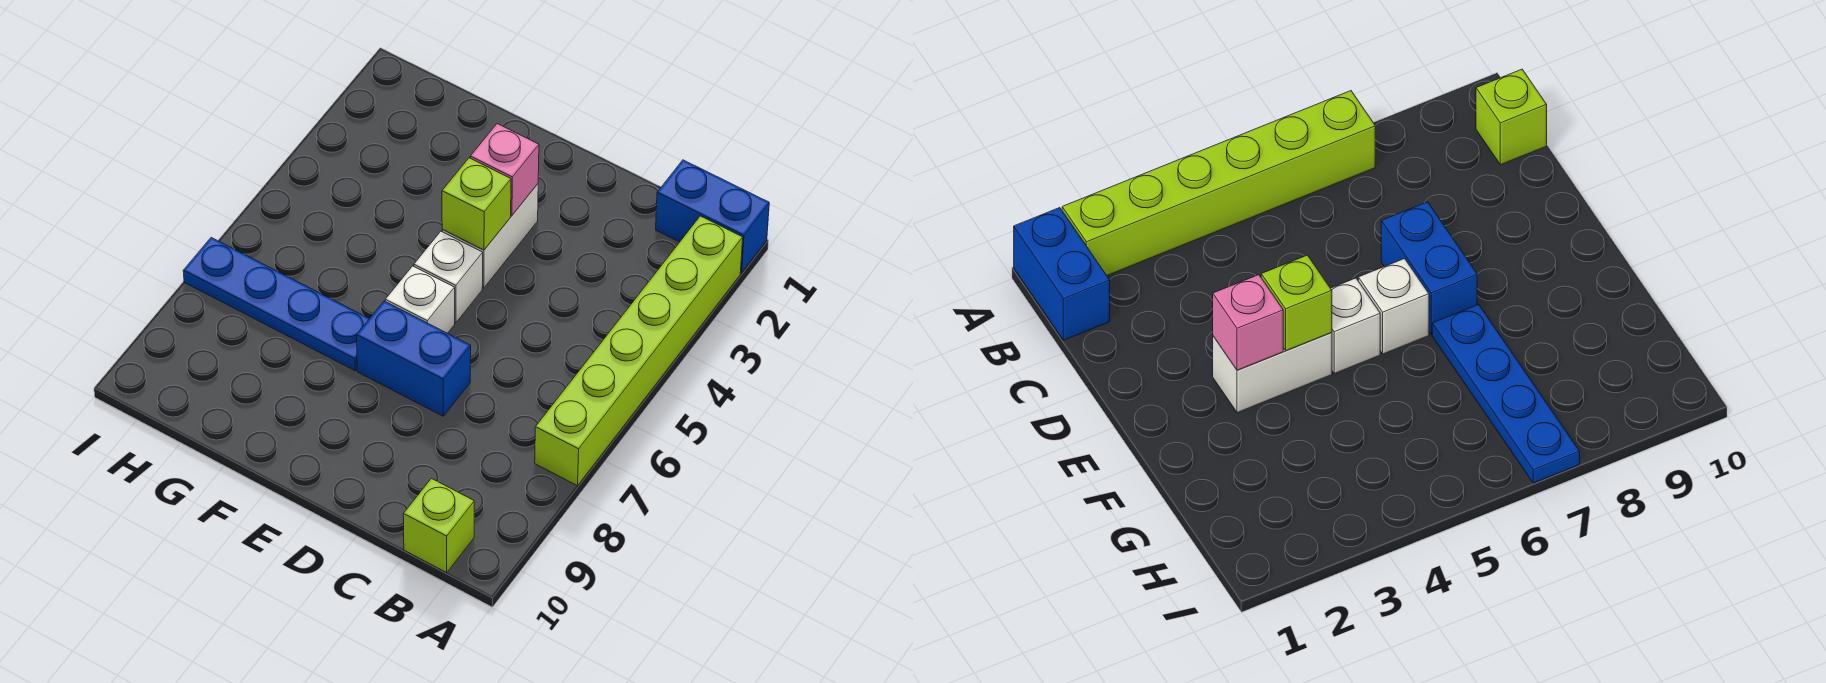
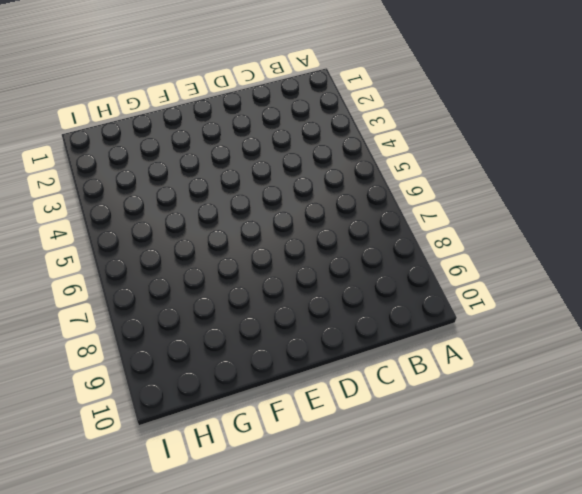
none -> blue 1x2 brick [656,160,769,273]
none -> lime 1x6 brick [535,216,743,486]

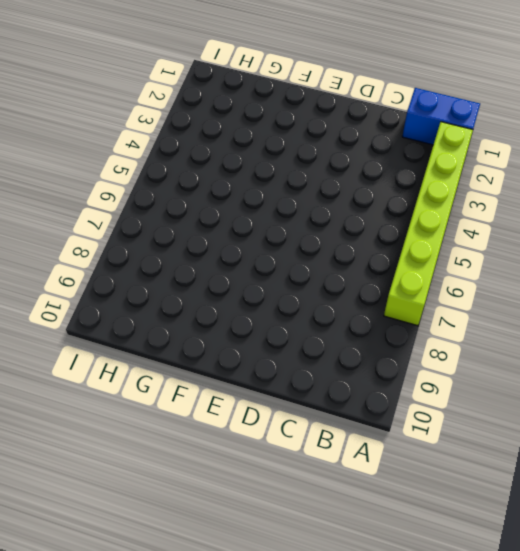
none -> lime 1x1 brick [403,478,474,572]
none -> blue 1x2 brick [357,301,471,416]

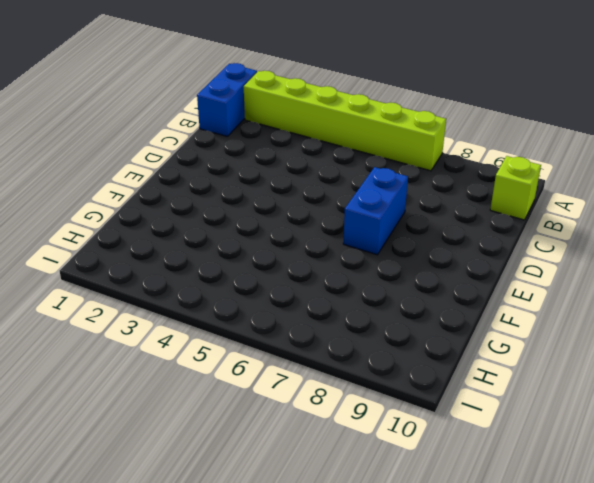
none -> white 1x2 brick [442,184,538,288]
none -> white 1x1 brick [414,231,483,323]

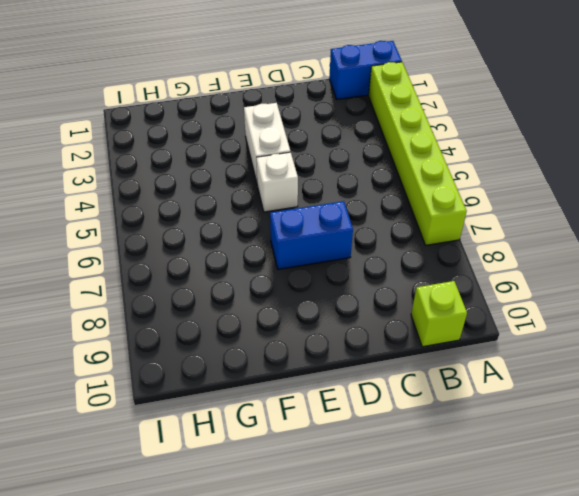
none -> white 1x1 brick [385,266,455,333]
none -> blue 1x4 plate [183,238,369,371]

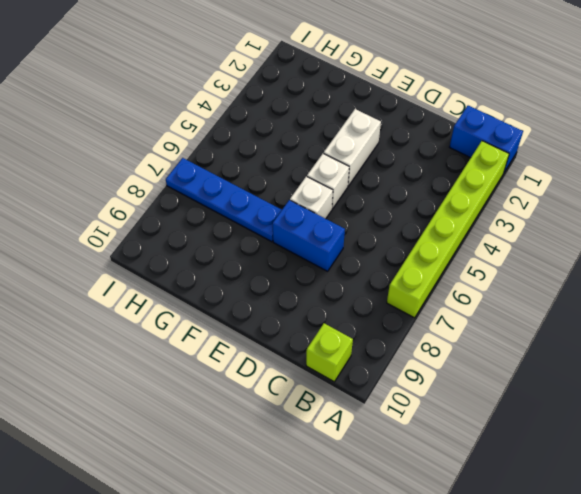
none -> pink 1x1 brick [470,124,539,215]
none -> lime 1x1 brick [442,158,511,250]

